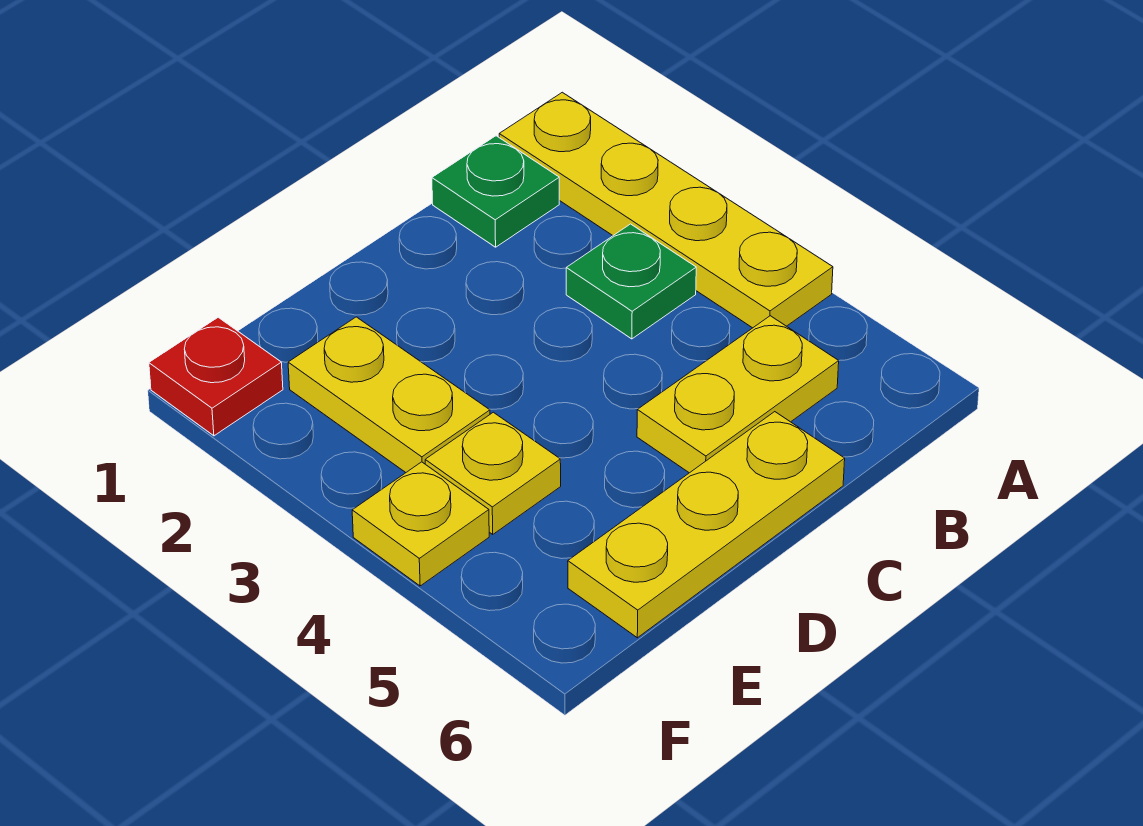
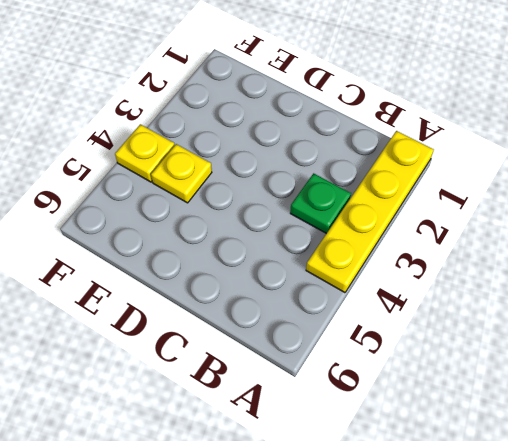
none -> green 1x1 plate [432,136,559,247]
none -> yellow 1x2 plate [637,316,839,473]

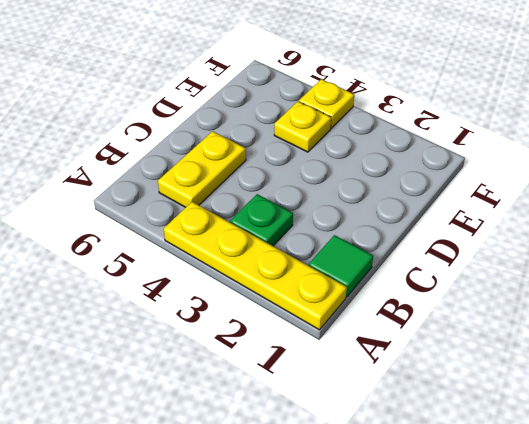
green 1x1 tile [309,235,373,297] -> green 1x1 plate [432,136,559,247]
none -> yellow 1x3 plate [568,412,845,638]
none -> yellow 1x2 plate [288,317,490,472]

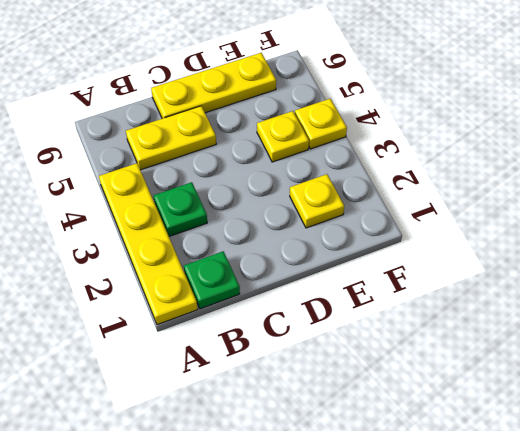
yellow 1x1 plate [290,174,344,228] -> yellow 1x2 plate [288,317,490,472]
none -> red 1x1 plate [149,317,283,436]

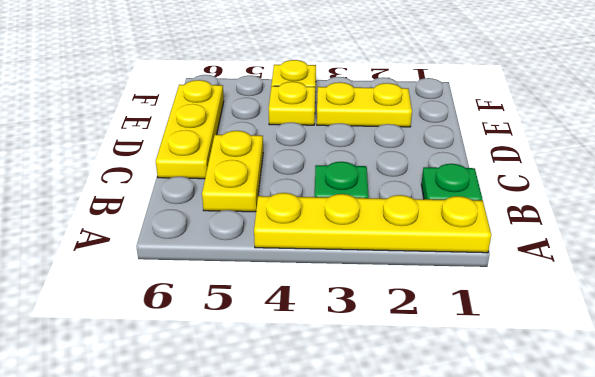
none -> red 1x1 plate [149,317,283,436]

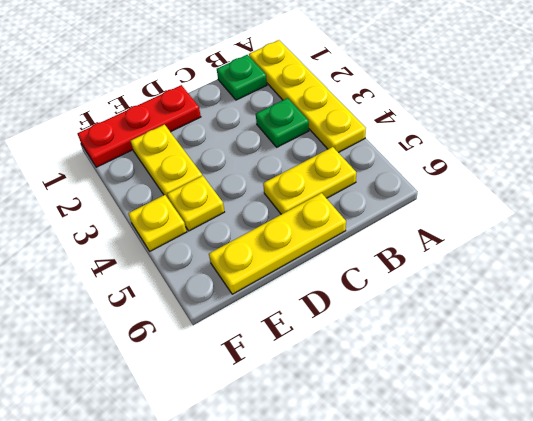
red 1x3 plate [77,85,201,167] -> red 1x1 plate [149,317,283,436]

